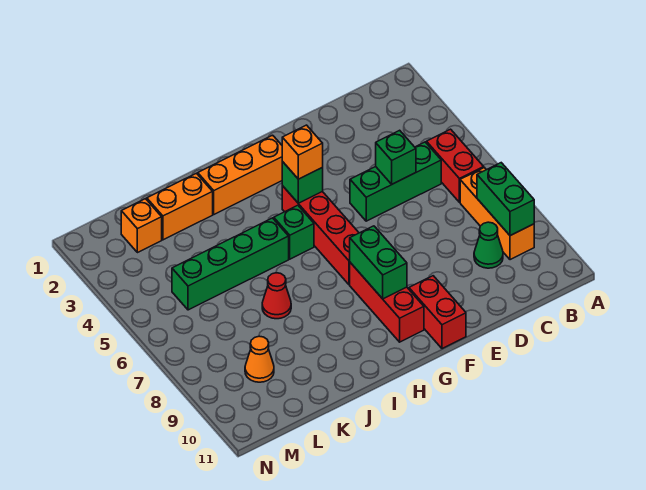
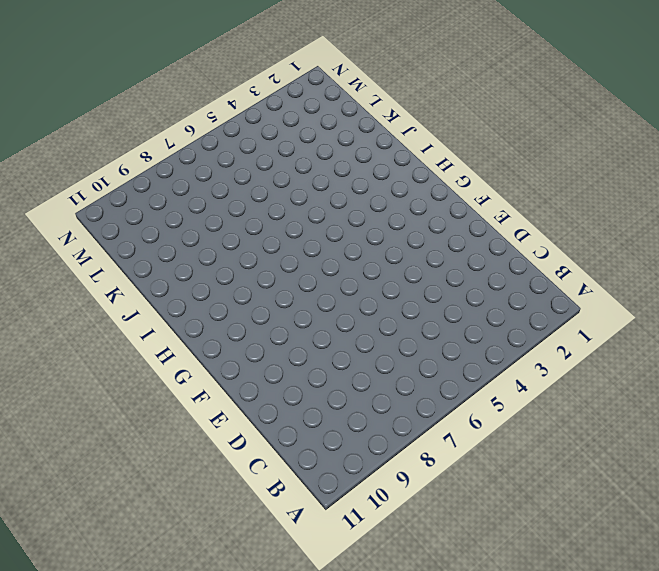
none -> red 1x2 brick [426,129,484,202]
none -> orange 1x3 brick [460,168,534,260]
none -> green 1x3 brick [350,142,441,221]

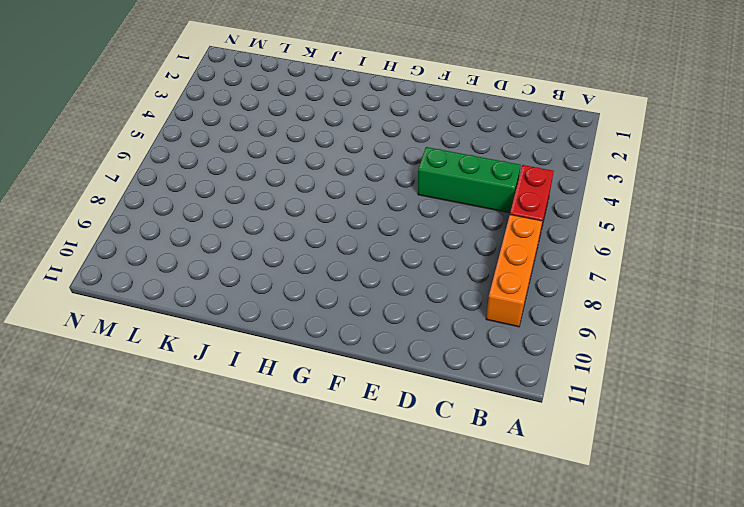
none -> green 1x1 cone [474,222,503,268]
none -> red 1x2 brick [409,276,466,349]
none -> orange 1x3 brick [198,135,282,214]

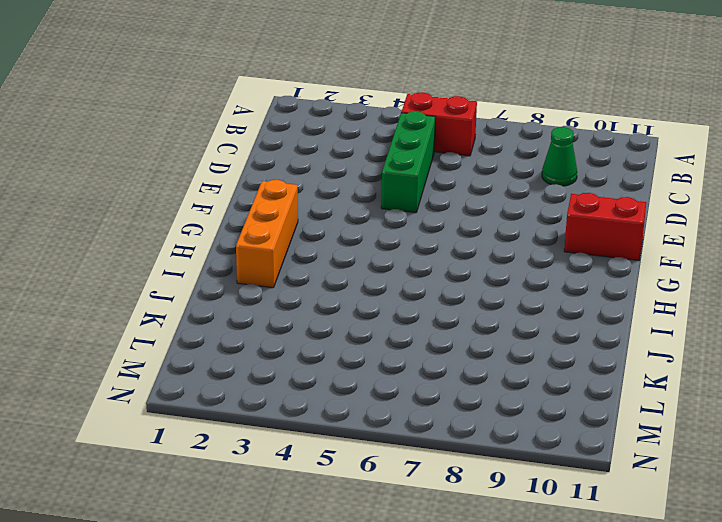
none -> orange 1x3 brick [460,168,534,260]
none -> red 1x4 brick [282,186,359,285]
none -> red 1x3 brick [350,263,424,342]

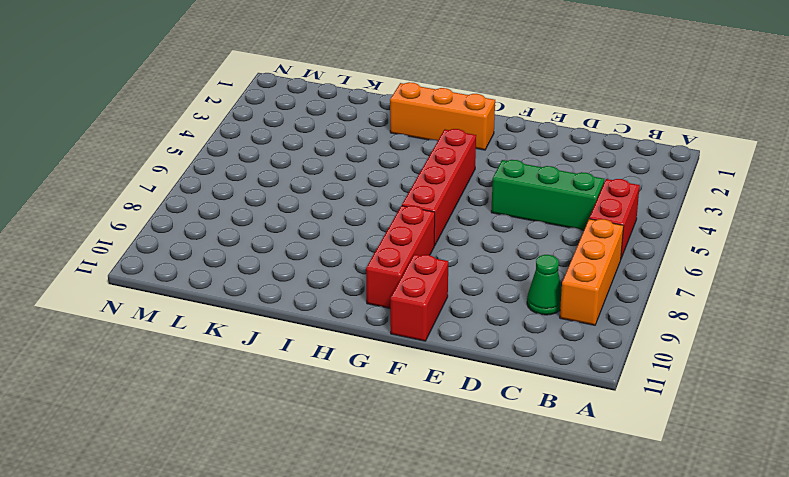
none -> green 1x1 brick [274,205,314,259]
none -> green 1x4 brick [172,218,289,310]
none -> orange 1x2 brick [147,173,213,240]

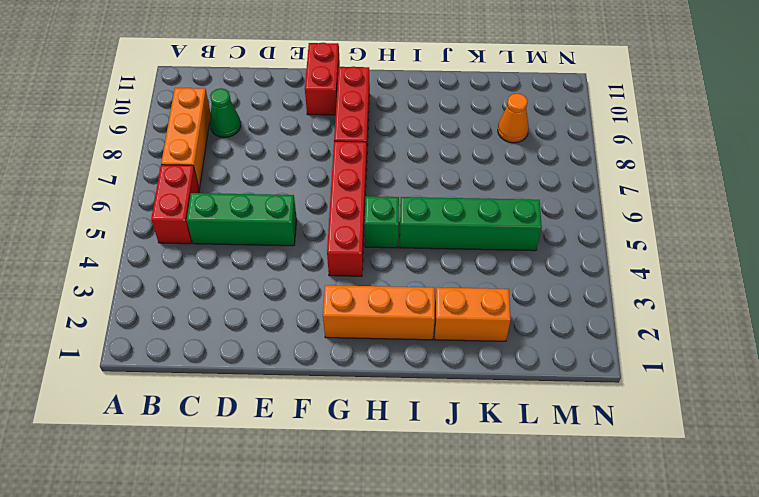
none -> red 1x1 cone [262,273,291,319]
none -> orange 1x1 brick [121,199,162,253]
none -> green 1x2 brick [477,163,534,236]

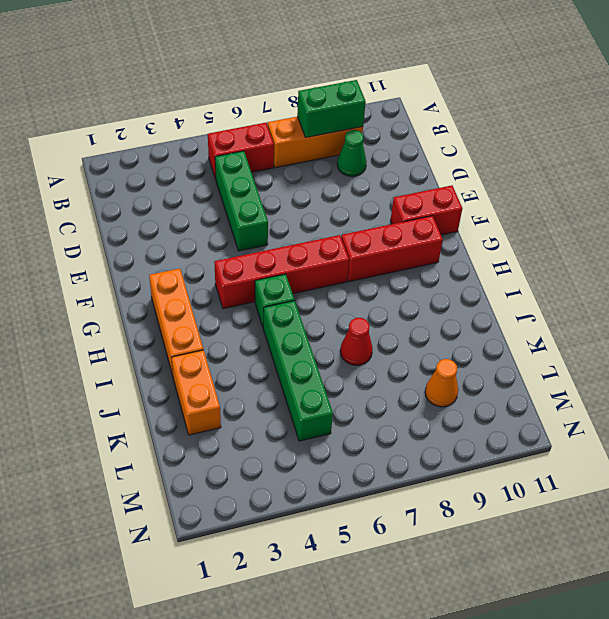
none -> orange 1x1 brick [121,199,162,253]
none -> green 1x1 brick [376,130,416,184]
none -> green 1x1 brick [282,162,323,203]

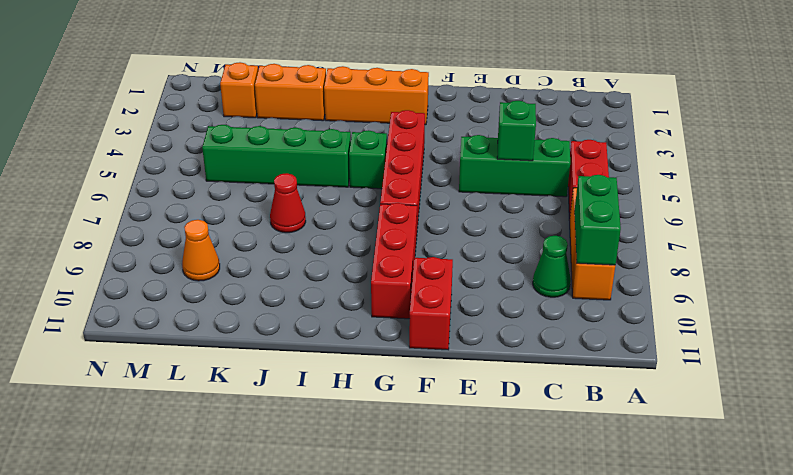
none -> green 1x1 brick [282,162,323,203]
none -> green 1x2 brick [350,226,407,299]
none -> orange 1x1 brick [282,125,323,179]

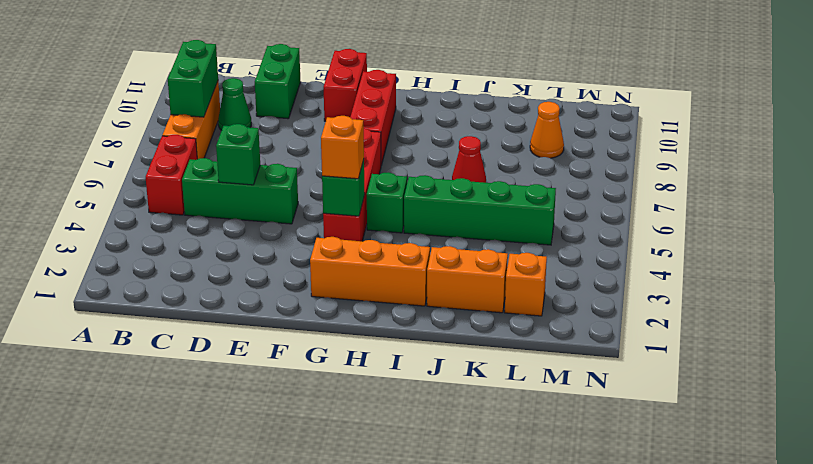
green 1x2 brick [255,44,301,119] -> green 1x2 brick moved to [350,226,407,299]

